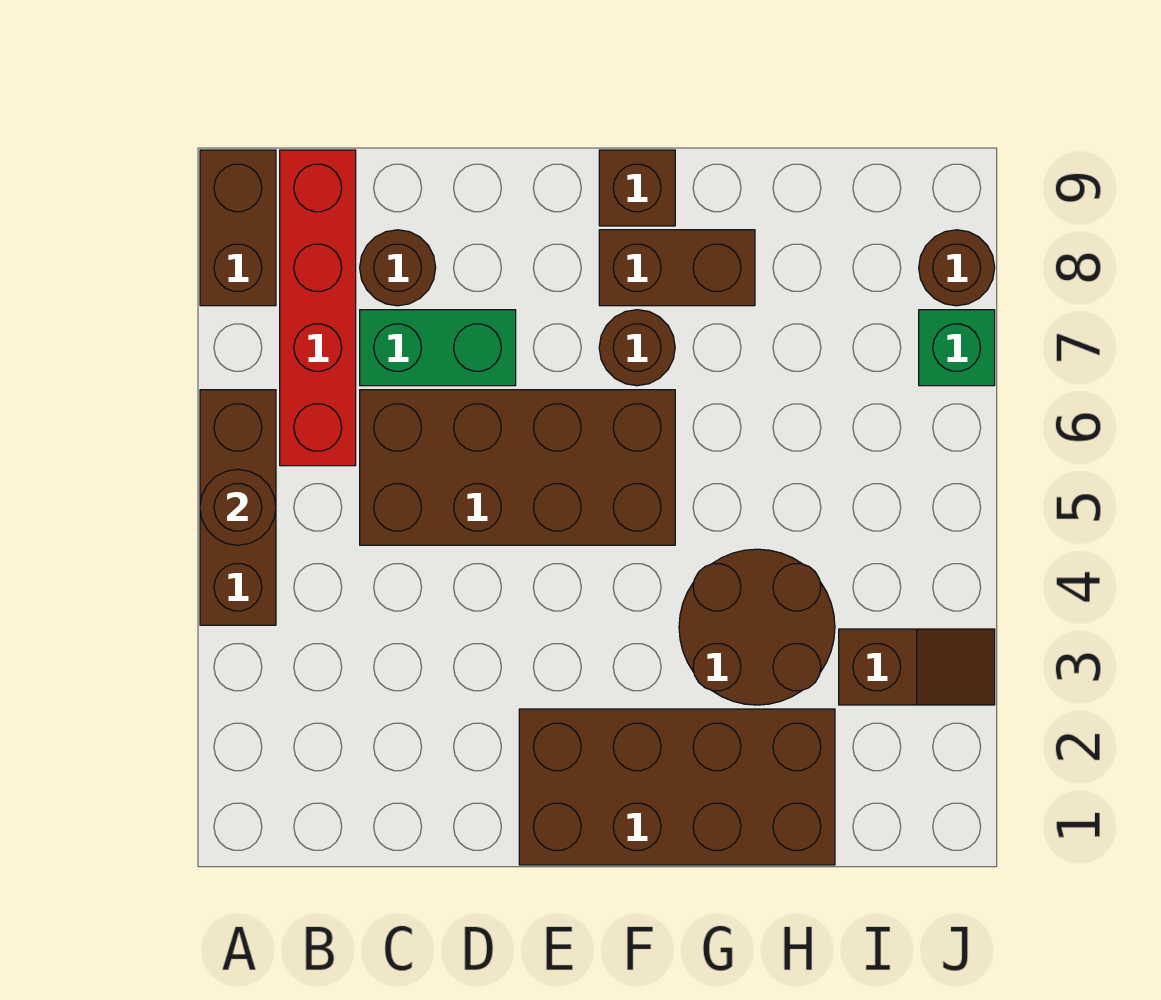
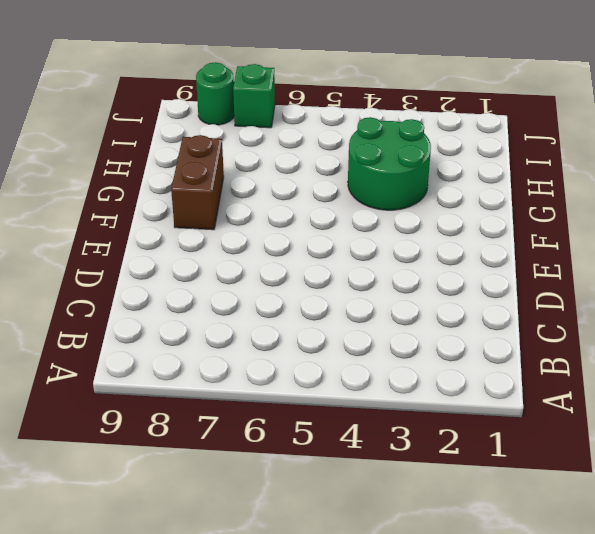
green 2x2 round brick [348,117,431,210] -> brown 2x2 round brick [679,549,835,705]
green 1x1 round brick [196,62,234,125] -> brown 1x1 round brick [919,230,995,306]
none -> brown 1x3 brick [200,390,276,625]
none -> brown 1x2 brick [200,150,276,306]
none -> red 1x4 brick [280,150,356,466]

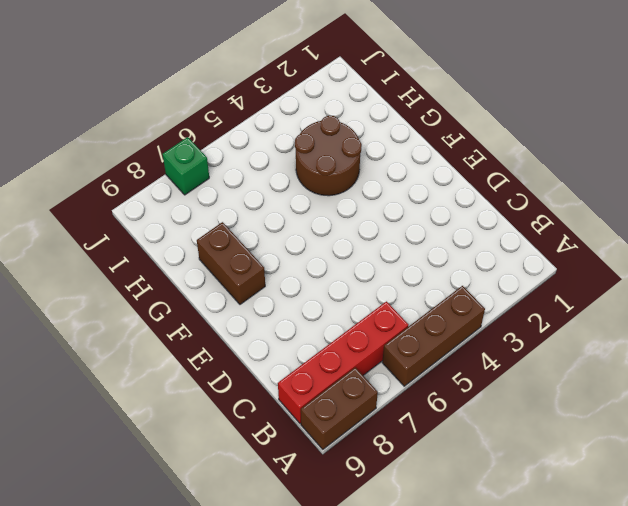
none -> brown 2x4 brick [360,390,675,545]
none -> green 1x2 brick [360,310,516,386]
none -> brown 1x1 round brick [360,230,436,306]

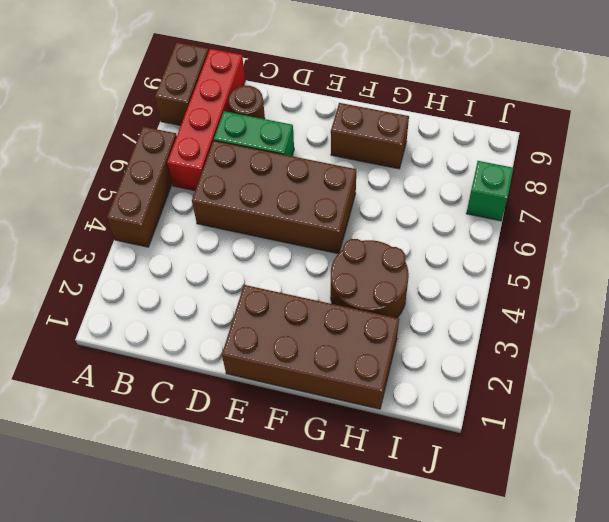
none -> brown 1x1 round brick [599,310,675,386]
none -> brown 1x1 brick [599,150,675,226]
none -> brown 1x2 slope [839,629,995,705]

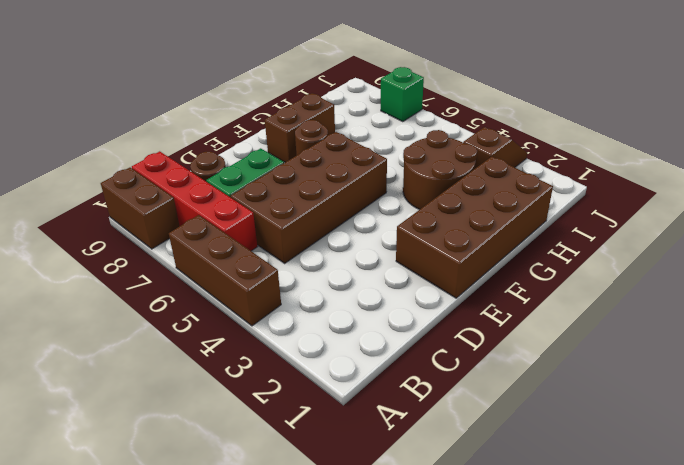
none -> brown 1x1 brick [599,150,675,226]
none -> brown 1x1 round brick [919,230,995,306]
none -> brown 1x1 round brick [200,469,276,545]

